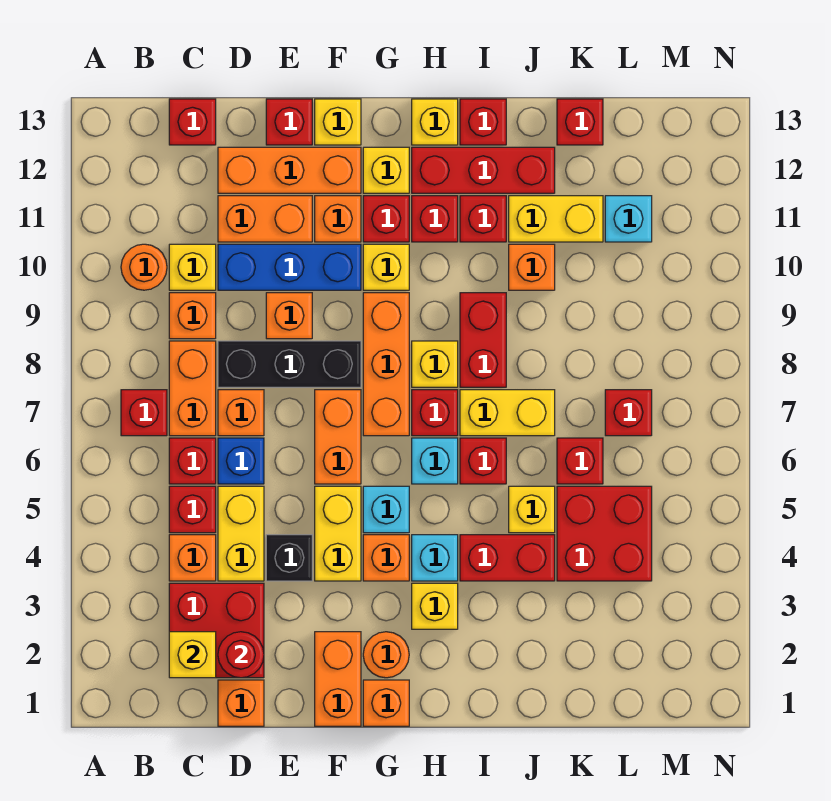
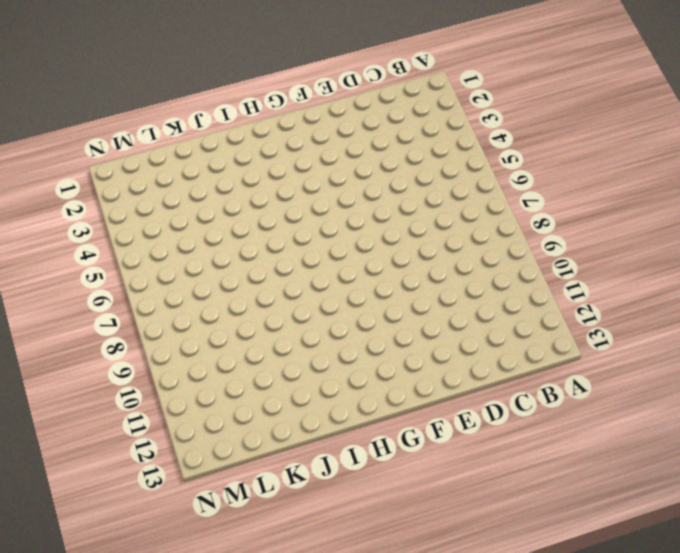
none -> red 1x1 brick [121,390,167,436]
none -> orange 1x1 round brick [121,244,167,290]
none -> red 2x2 brick [169,583,264,678]
none -> orange 1x1 brick [169,535,216,581]

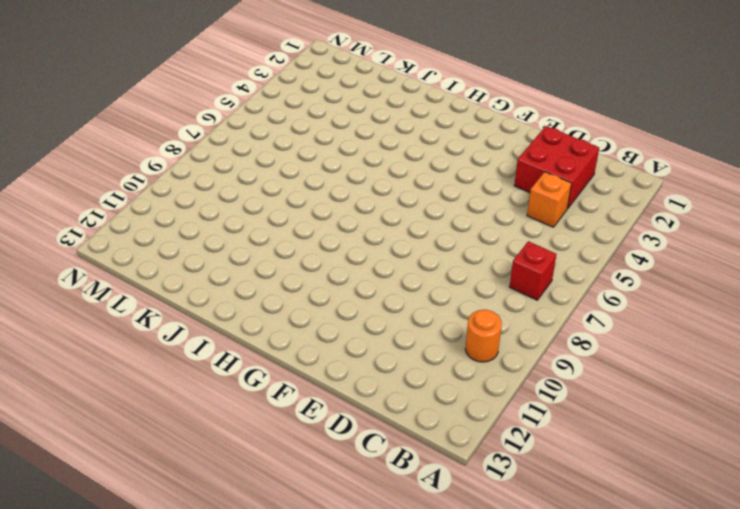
none -> red 1x1 brick [169,486,216,533]
none -> red 1x1 brick [169,438,216,484]
none -> orange 1x2 brick [169,341,216,436]
none -> orange 1x1 brick [169,293,216,339]

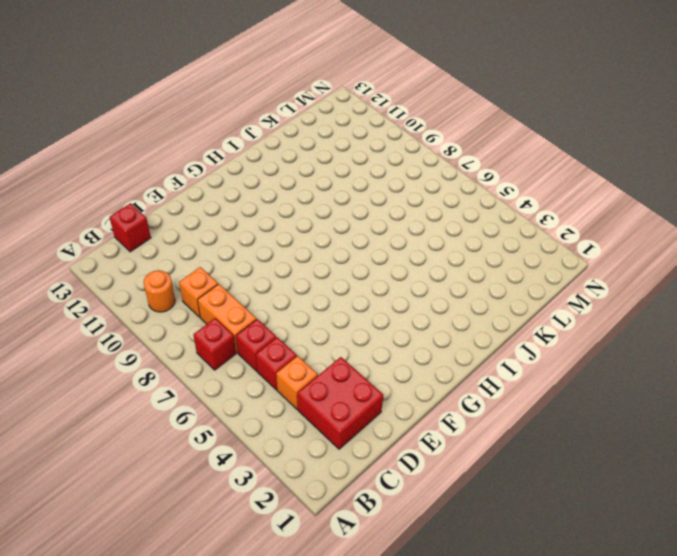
none -> yellow 1x1 brick [169,244,216,290]
none -> orange 1x1 brick [218,680,264,726]
none -> yellow 1x2 brick [218,486,264,581]
none -> blue 1x1 brick [218,438,264,484]

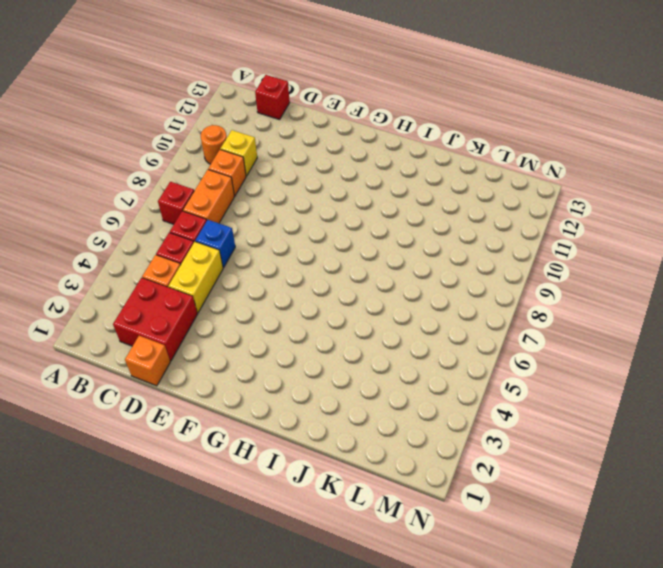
none -> orange 1x1 brick [218,390,264,436]
none -> black 1x3 brick [218,341,361,387]
none -> blue 1x3 brick [218,244,361,290]
none -> orange 1x2 brick [218,196,312,242]

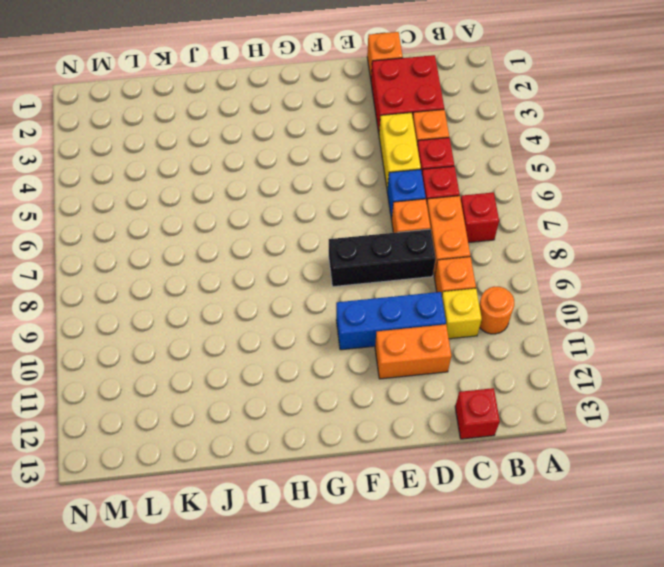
none -> orange 1x3 brick [218,147,361,193]
none -> black 1x1 brick [266,535,312,581]
none -> orange 1x1 brick [266,293,312,339]
none -> red 1x1 brick [266,99,312,145]

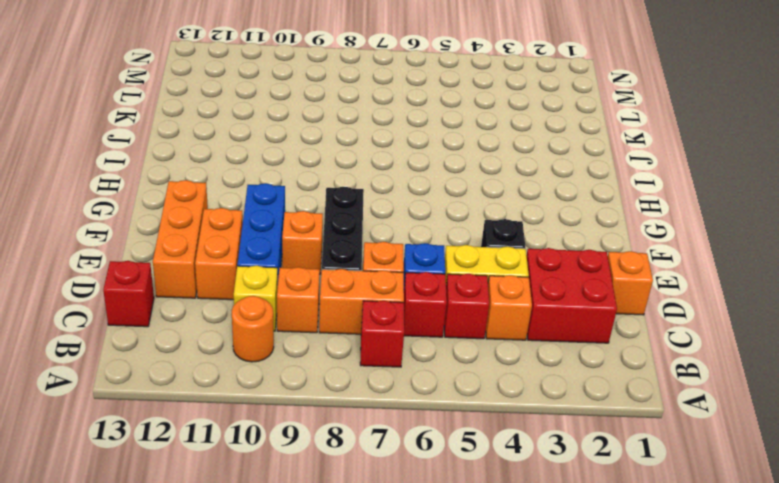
none -> red 1x1 brick [266,99,312,145]
none -> orange 1x2 brick [315,632,361,726]
none -> yellow 1x2 brick [315,486,361,581]
none -> orange 1x2 brick [315,390,361,484]

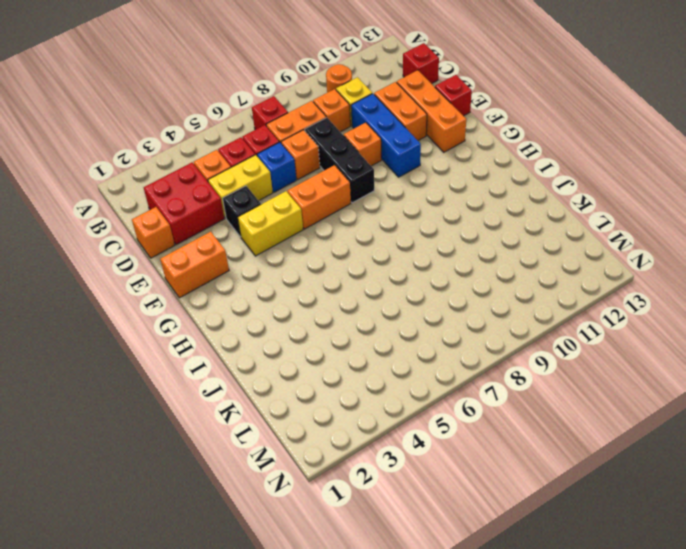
none -> orange 1x1 brick [315,196,361,242]
none -> yellow 1x1 brick [315,99,361,145]
none -> orange 1x1 brick [363,680,409,726]
none -> orange 1x1 round brick [363,632,409,678]

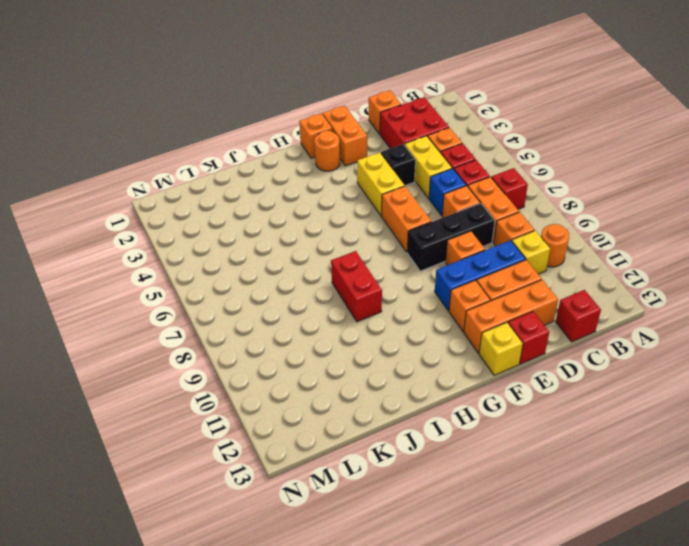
none -> orange 1x1 brick [363,535,409,581]
none -> cyan 1x1 brick [363,486,409,533]
none -> orange 1x3 brick [363,293,409,436]
none -> yellow 1x1 brick [363,244,409,290]

